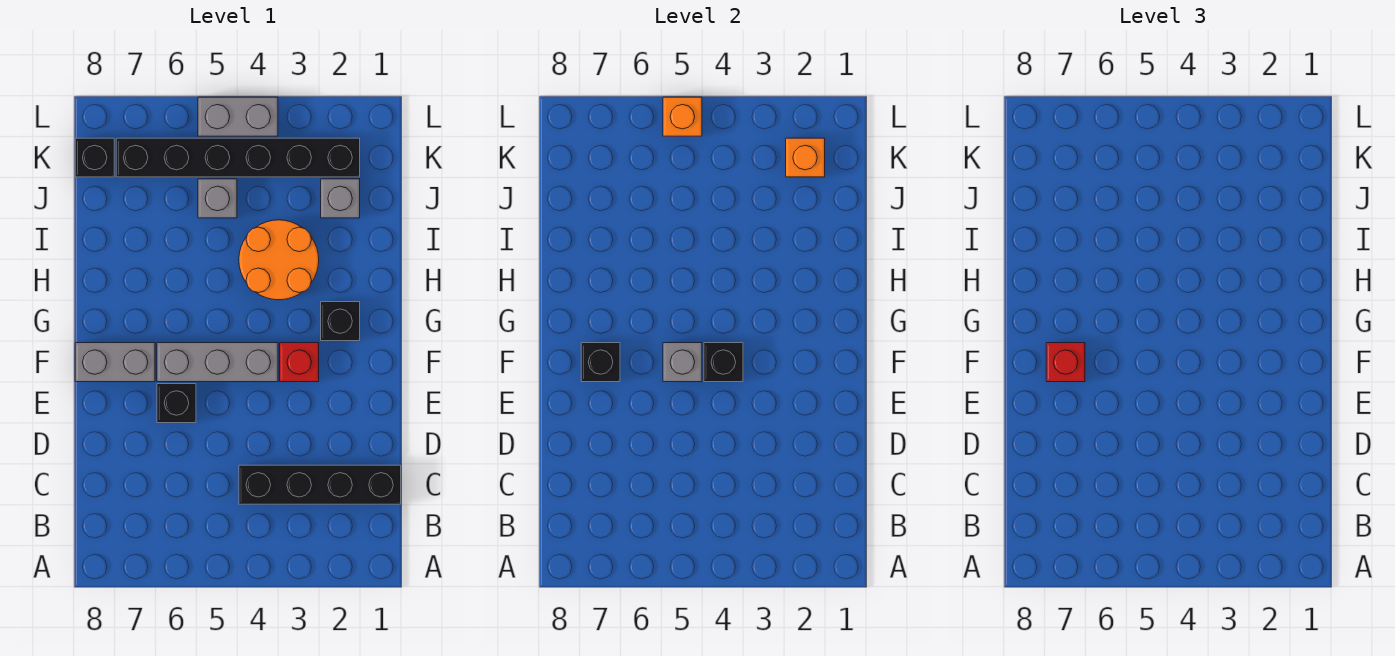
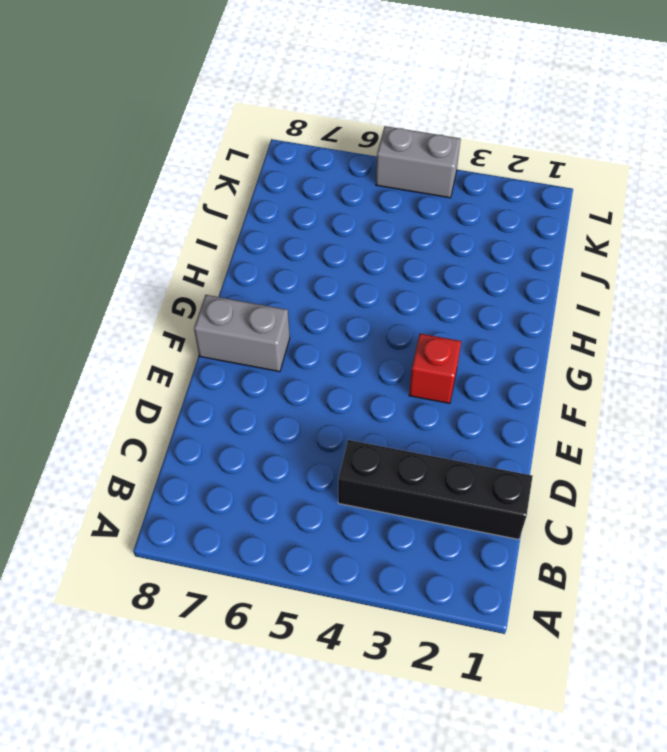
none -> black 1x1 brick [157,384,196,423]
none -> grey 1x3 brick [157,343,278,382]
none -> black 1x1 brick [321,302,360,341]

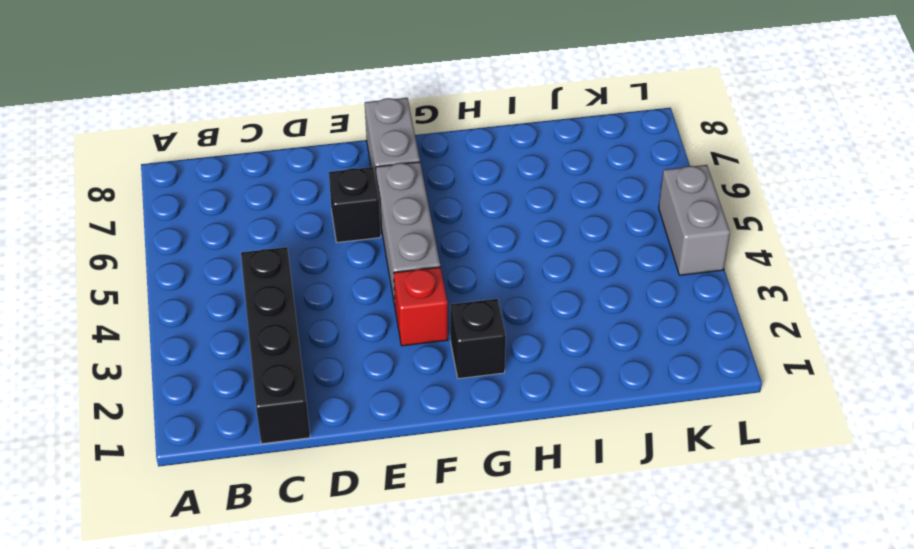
none -> orange 2x2 round brick [239,220,319,300]
none -> grey 1x1 brick [321,179,360,218]
none -> grey 1x1 brick [198,179,237,218]

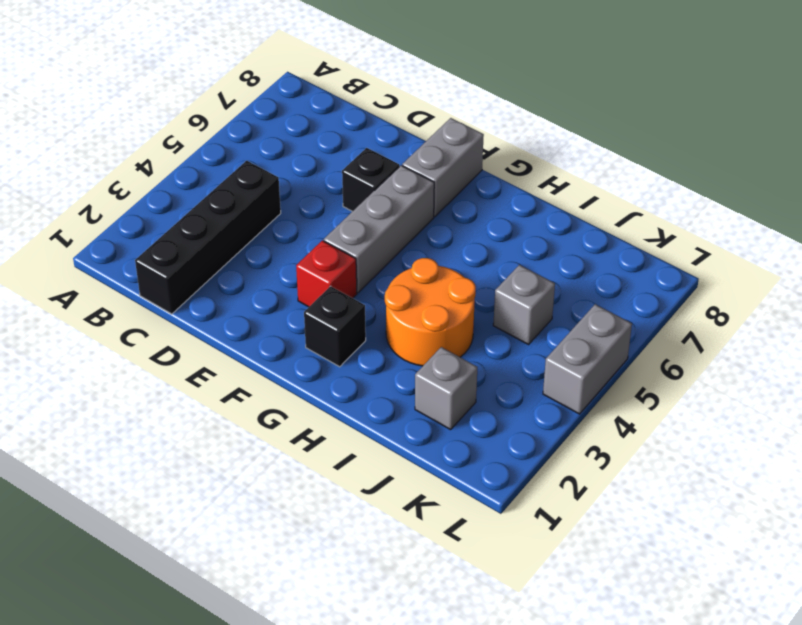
none -> black 1x6 brick [116,138,360,177]
none -> black 1x1 brick [75,138,114,177]
none -> black 1x1 brick [704,343,743,382]

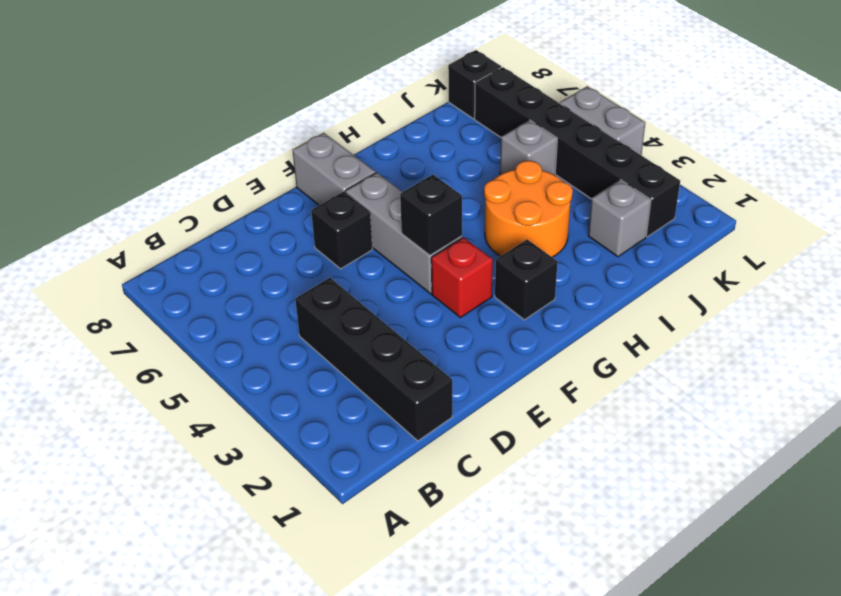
none -> grey 1x1 brick [663,343,702,382]
none -> black 1x1 brick [581,343,620,382]
none -> orange 1x1 brick [786,138,825,177]

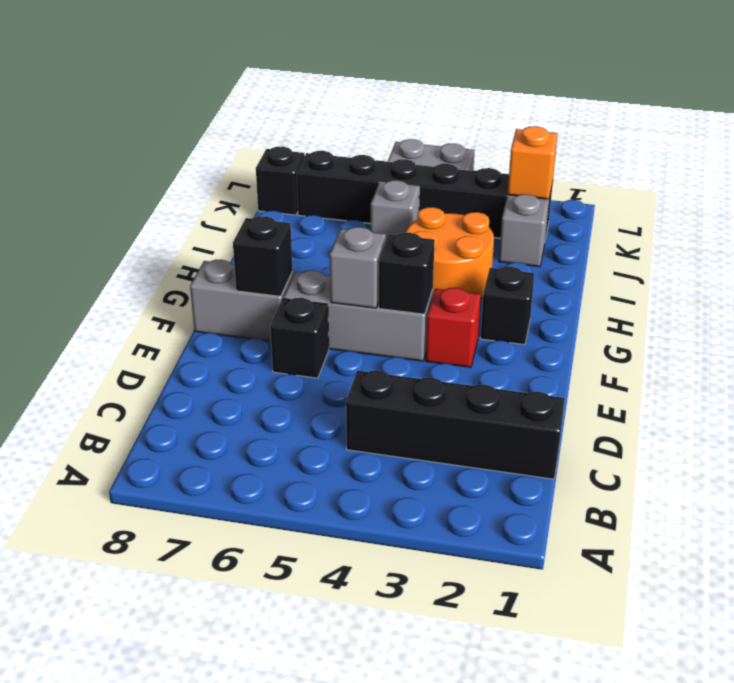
none -> orange 1x1 brick [663,97,702,136]
none -> red 1x1 brick [1046,343,1085,382]

